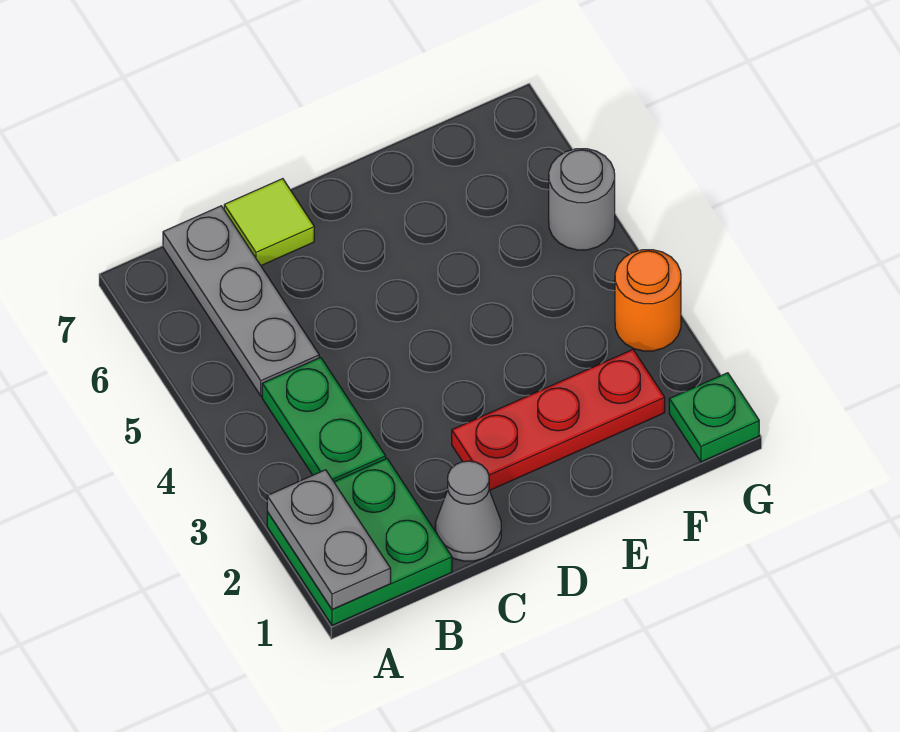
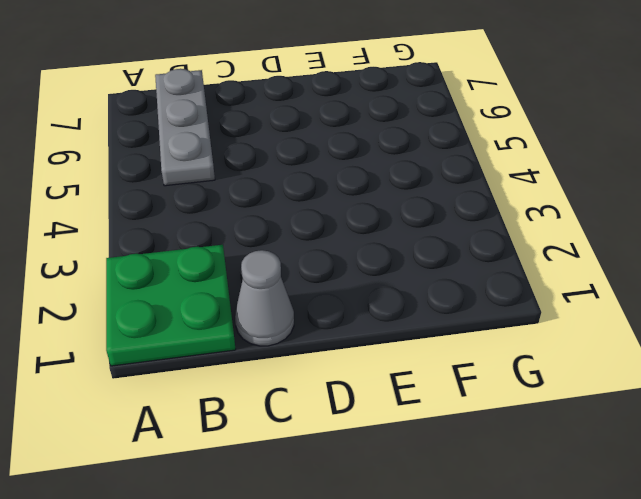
none -> green 1x2 plate [262,357,386,482]
none -> lime 1x1 tile [224,179,314,265]

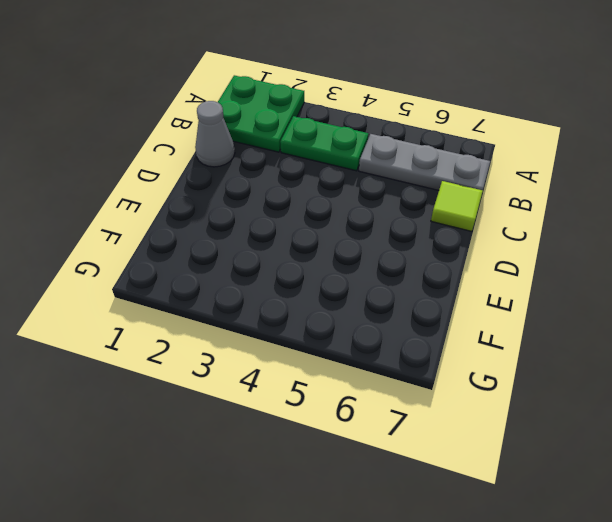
none -> red 1x3 plate [452,350,665,490]
none -> green 1x1 plate [669,373,759,462]

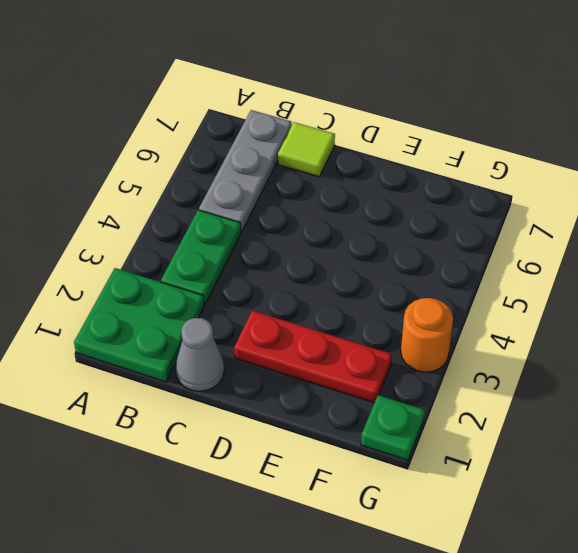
none -> grey 1x1 round brick [549,149,615,250]
none -> grey 1x2 plate [267,470,391,609]

